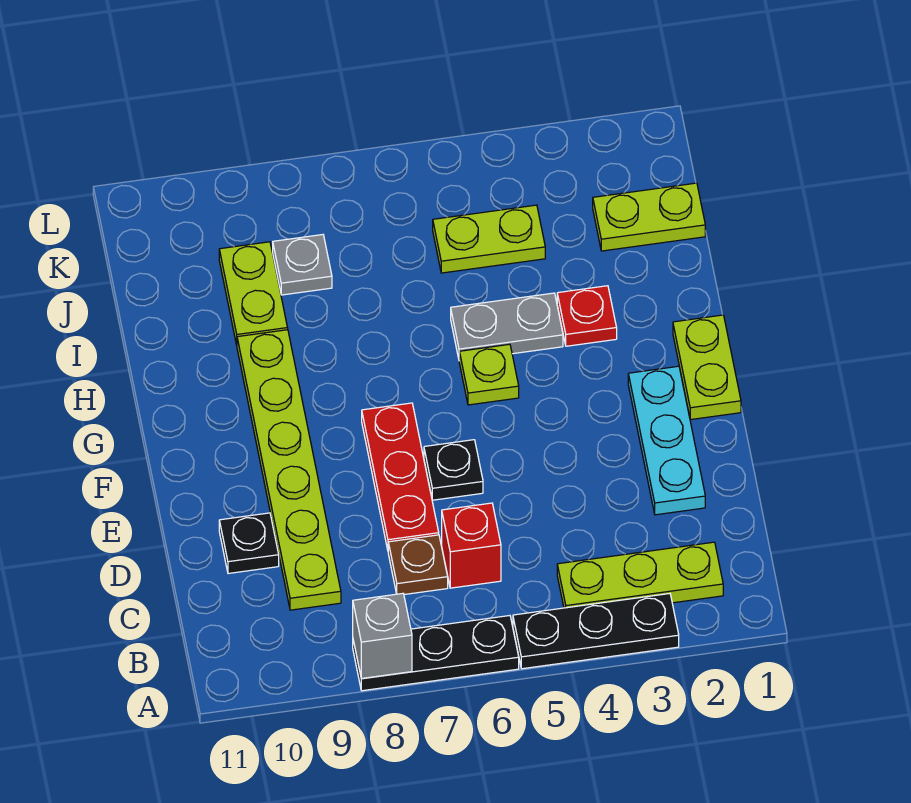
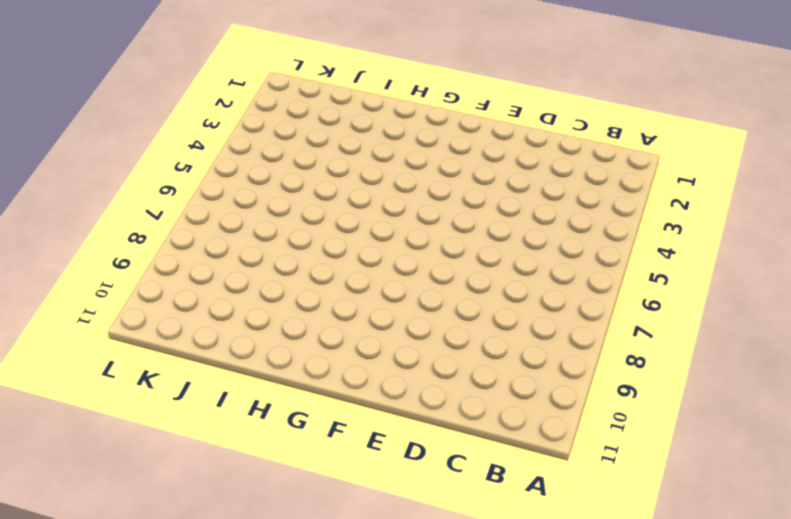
none -> black 1x3 plate [513,594,679,669]
none -> black 1x3 plate [353,616,519,691]
none -> lime 1x3 plate [557,542,723,608]

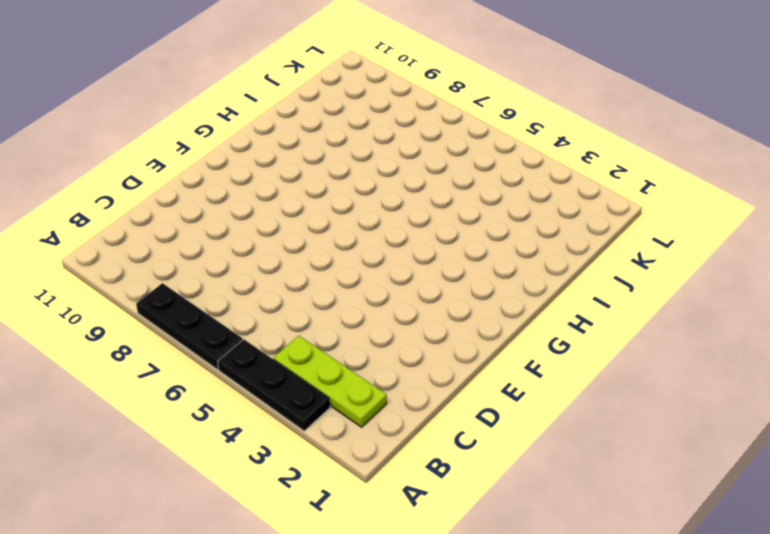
none -> red 1x1 brick [442,503,501,588]
none -> brown 1x1 plate [388,535,448,595]
none -> lime 1x6 plate [237,330,341,610]

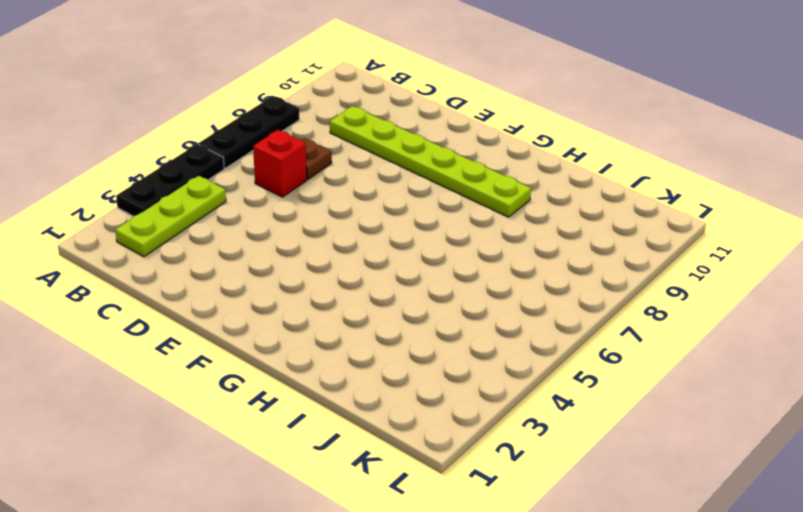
none -> cyan 1x3 plate [628,366,705,515]
none -> red 1x3 plate [362,403,439,550]
none -> black 1x1 plate [219,513,279,574]

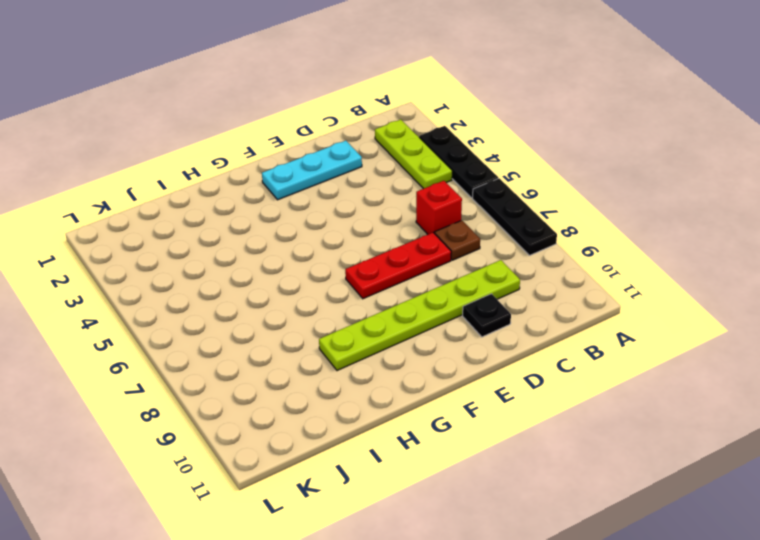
none -> black 1x1 plate [424,440,483,500]
none -> lime 1x2 plate [673,315,741,420]
none -> lime 1x1 plate [459,344,519,405]

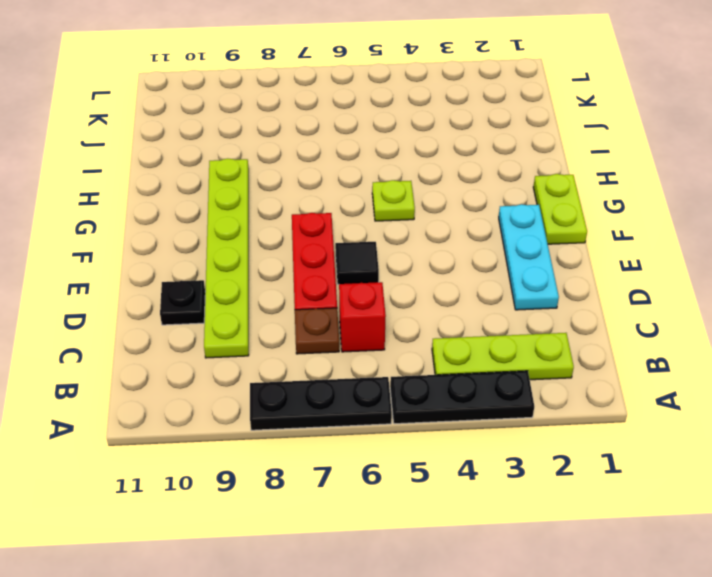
black 1x1 tile [335,242,379,284] -> black 1x1 plate [424,440,483,500]
none -> red 1x1 plate [557,286,617,346]
none -> grey 1x2 plate [451,293,563,358]
none -> lime 1x2 plate [219,242,288,345]

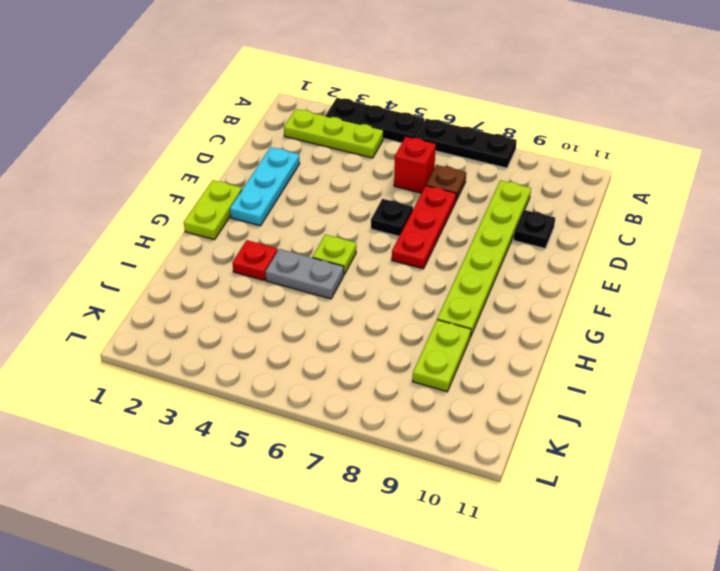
none -> lime 1x2 plate [593,183,705,251]
none -> lime 1x2 plate [433,205,545,273]
none -> grey 1x1 plate [273,235,332,295]

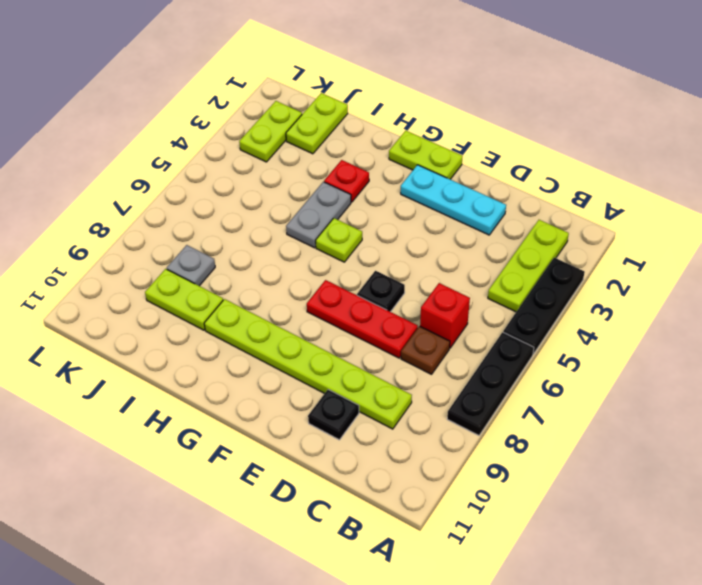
lime 1x2 plate [239,101,302,162] -> lime 1x2 plate moved to [433,205,545,273]
none -> grey 1x1 brick [353,593,412,678]

